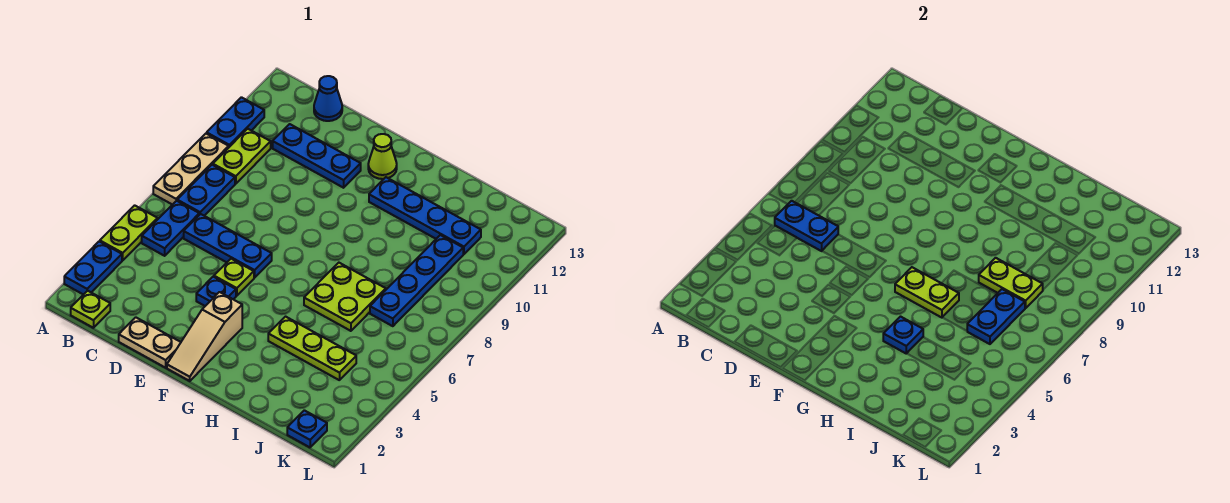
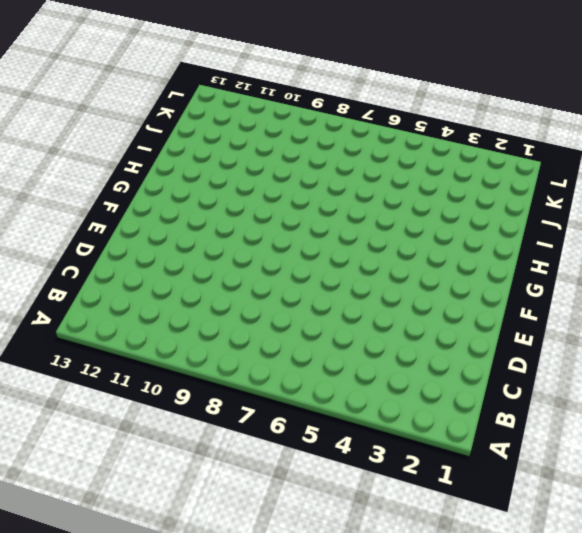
none -> blue 1x2 plate [64,242,122,295]
none -> lime 1x2 plate [100,205,158,260]
none -> tan 1x3 plate [153,133,229,205]

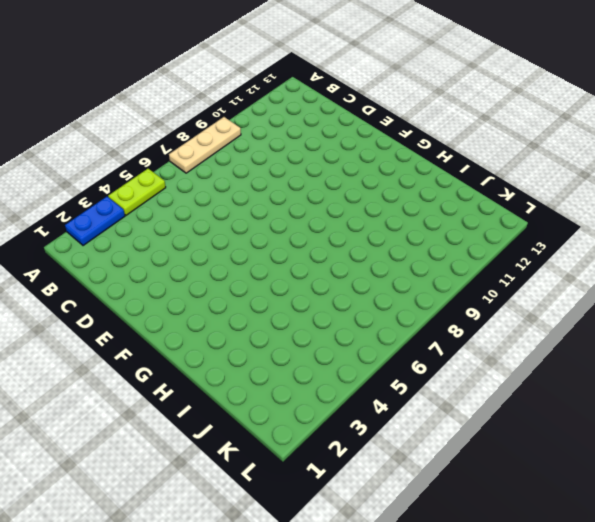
none -> blue 1x2 plate [207,97,264,147]
none -> lime 1x1 plate [71,291,110,328]
none -> blue 1x2 plate [142,201,199,256]

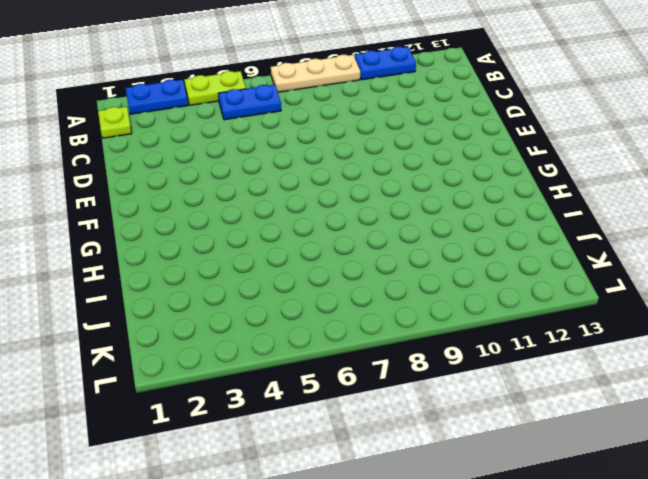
none -> blue 1x2 plate [177,165,235,216]
none -> lime 1x2 plate [213,129,271,184]
none -> blue 1x3 plate [184,214,272,278]

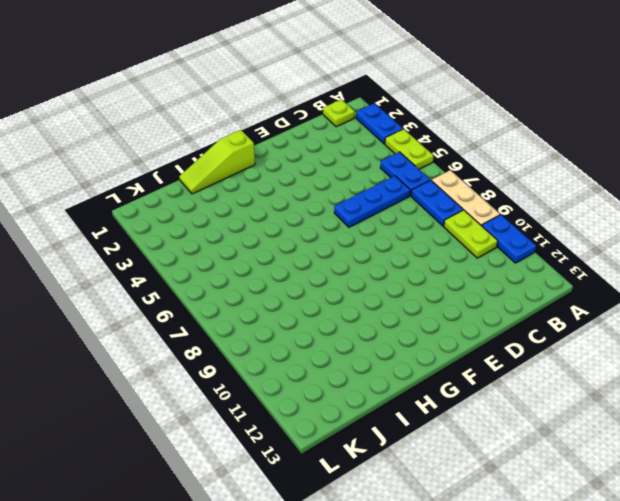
lime 1x3 slope [179,130,255,194] -> none
none -> blue 1x3 plate [273,124,361,188]
none -> blue 1x1 cone [314,76,342,121]
none -> tan 1x2 plate [119,317,181,368]

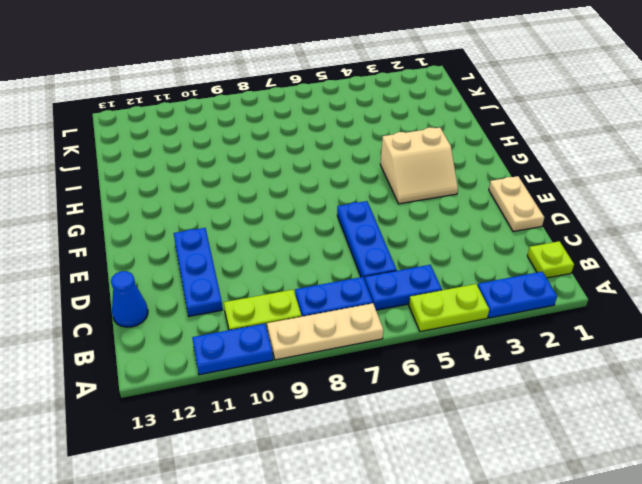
tan 2x2 slope [380,127,458,204] -> tan 1x3 slope [167,292,242,381]
none -> blue 1x1 plate [196,277,236,306]
none -> lime 1x1 plate [214,259,254,296]
none -> lime 1x1 cone [368,134,397,179]

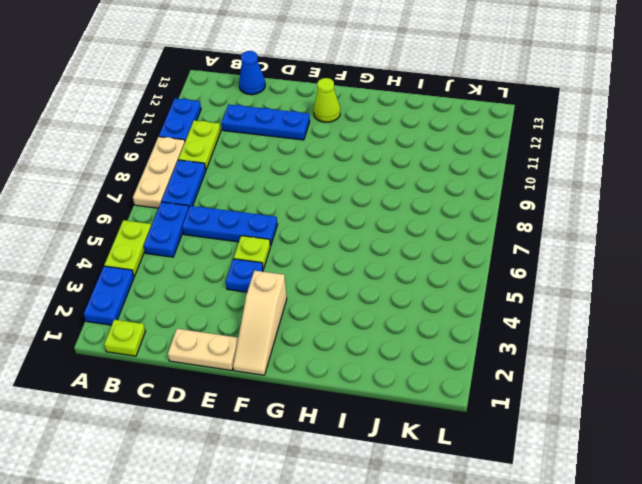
none -> blue 1x4 plate [369,177,481,254]
none -> lime 1x3 plate [268,317,356,380]
none -> lime 2x2 plate [304,263,386,331]

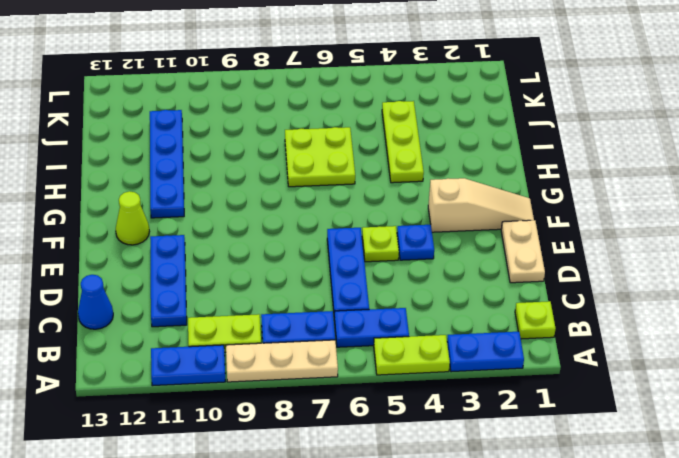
none -> blue 1x4 plate [370,235,463,326]
none -> blue 1x1 plate [287,410,327,447]
none -> blue 1x2 plate [775,201,838,251]

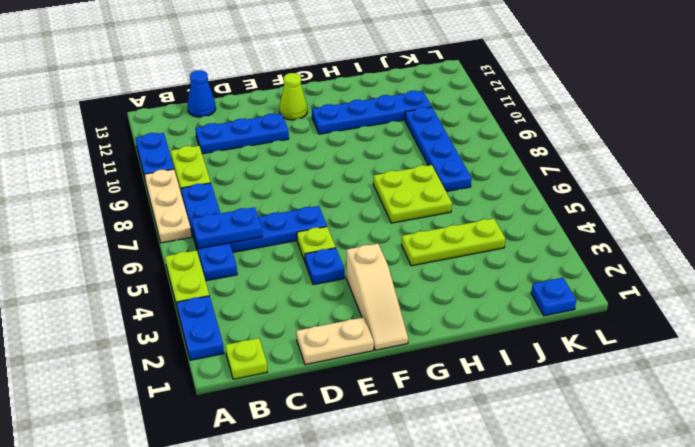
none -> lime 1x2 plate [895,267,959,318]
none -> blue 1x1 plate [883,317,923,354]
none -> lime 1x2 plate [979,258,1043,308]

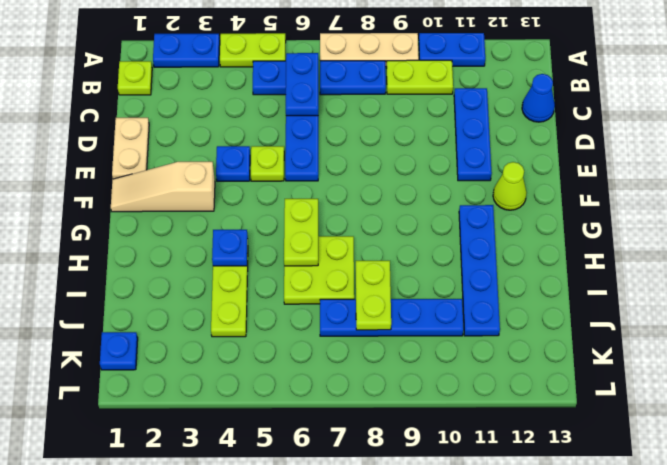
none -> blue 1x2 plate [967,289,1025,344]

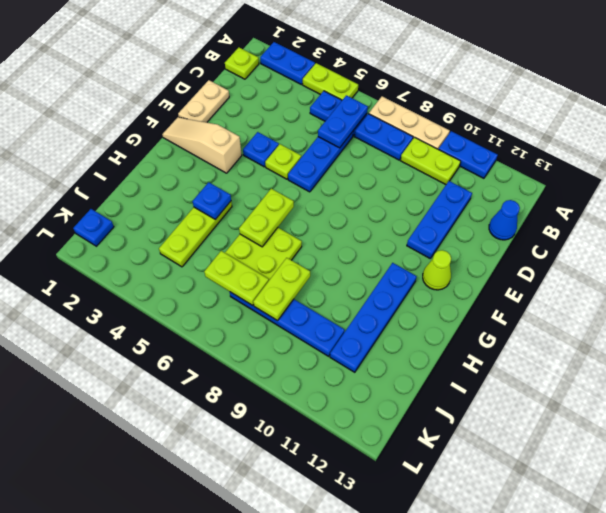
lime 1x2 plate [204,251,269,305] -> blue 1x2 plate [967,289,1025,344]

